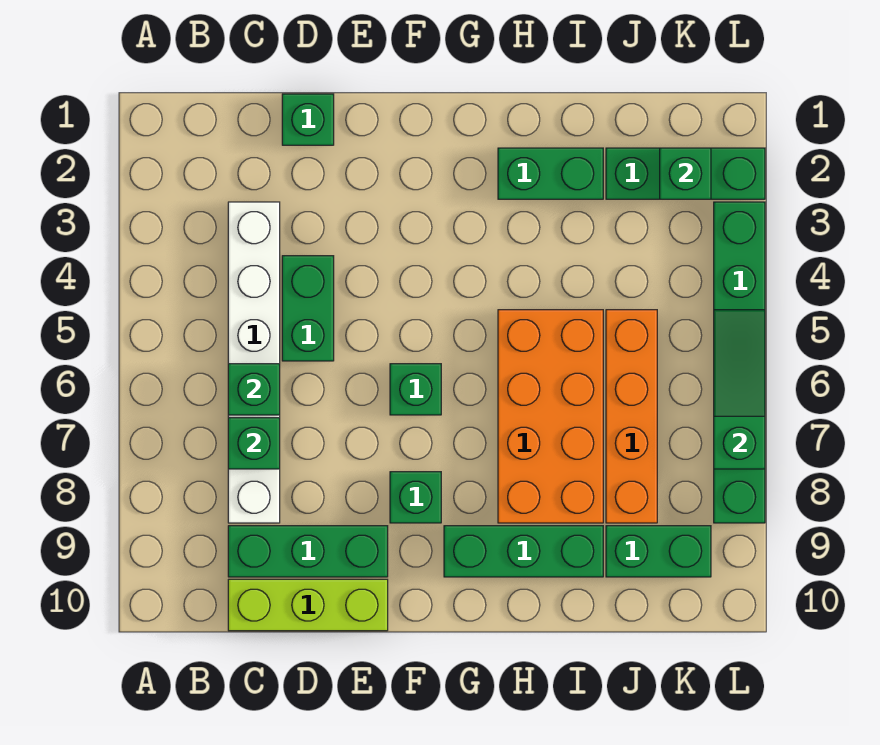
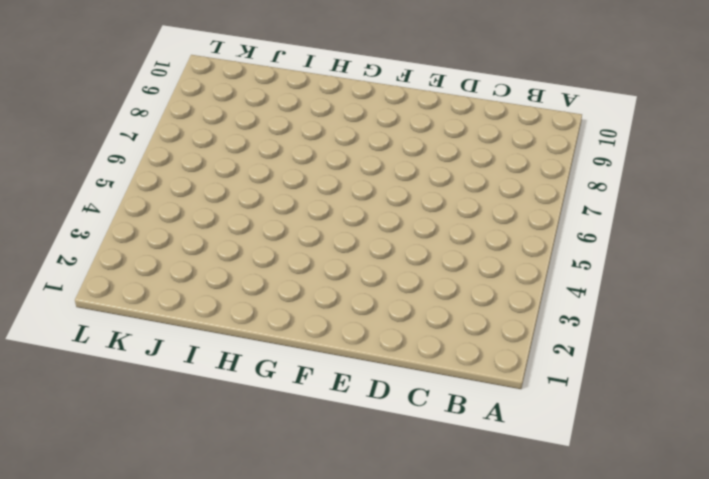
none -> white 1x6 brick [228,202,280,523]
none -> green 1x3 brick [228,526,388,577]
none -> lime 1x3 brick [228,579,388,631]

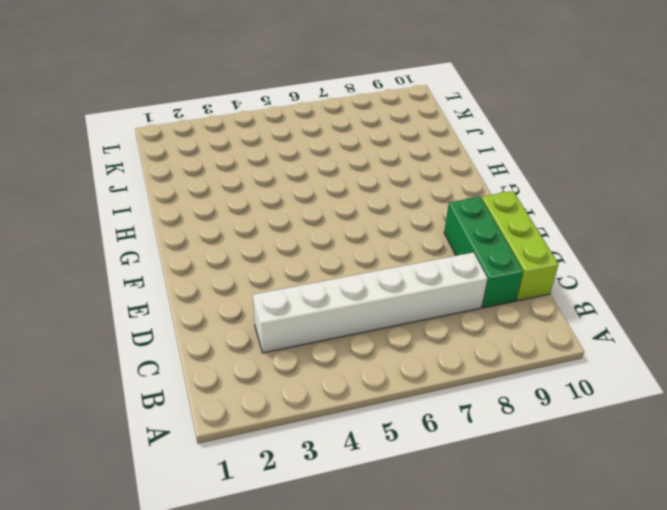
none -> green 1x1 brick [282,94,334,145]
none -> green 1x2 brick [282,256,334,361]
none -> green 1x1 brick [390,364,441,415]

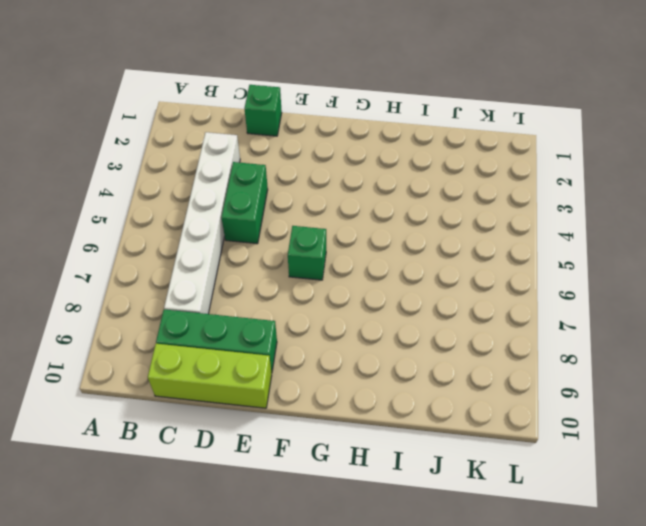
none -> green 1x1 brick [390,472,441,523]
none -> green 1x3 brick [444,526,603,577]
none -> green 1x2 brick [498,148,603,199]

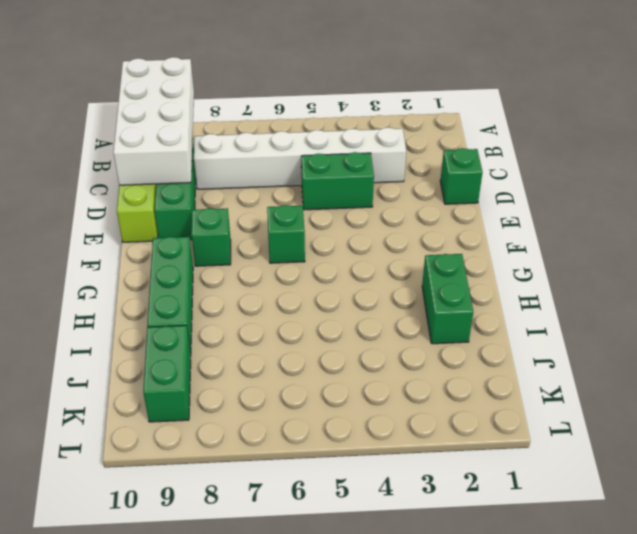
white 2x4 brick [113,57,194,185] -> none
none -> orange 2x4 brick [498,310,603,523]
none -> green 1x3 brick [606,148,765,199]
none -> orange 1x4 brick [606,310,657,523]

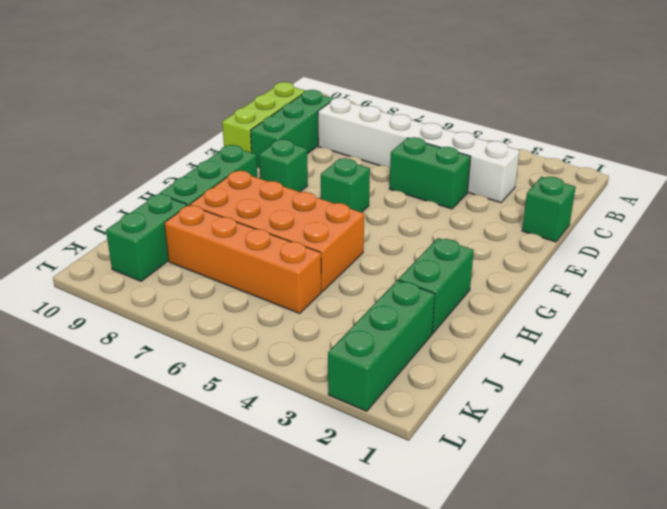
none -> green 1x6 brick [714,202,765,523]
none -> green 1x1 brick [228,364,280,415]
none -> green 1x1 brick [228,418,280,469]

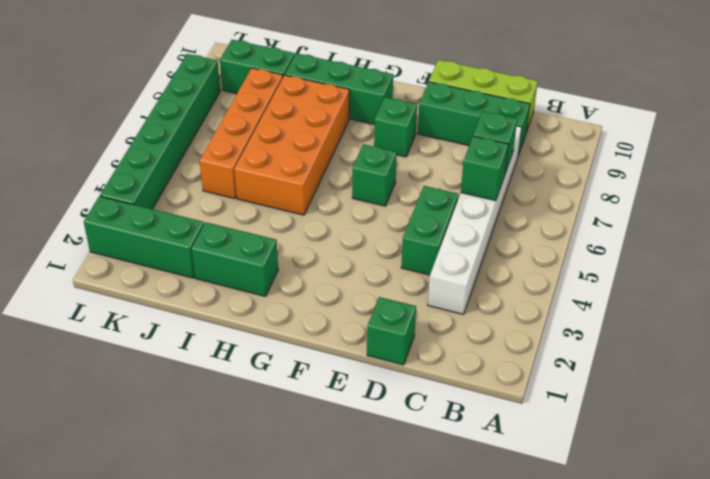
none -> green 1x1 brick [660,148,711,199]
none -> green 1x3 slope [714,310,765,469]

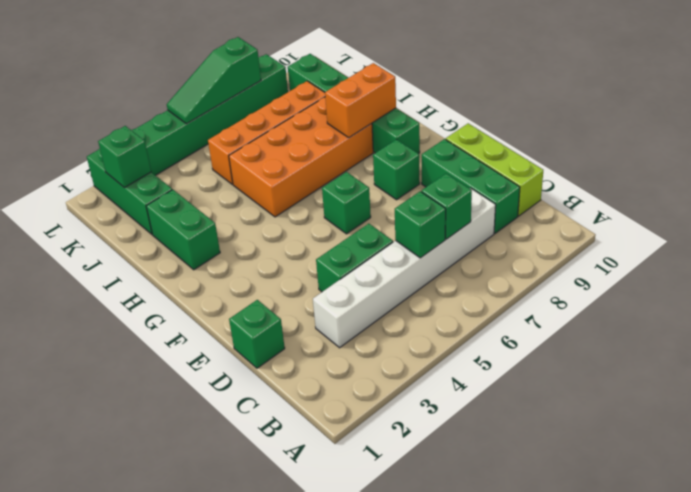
orange 1x2 brick [325,63,396,138] -> none

